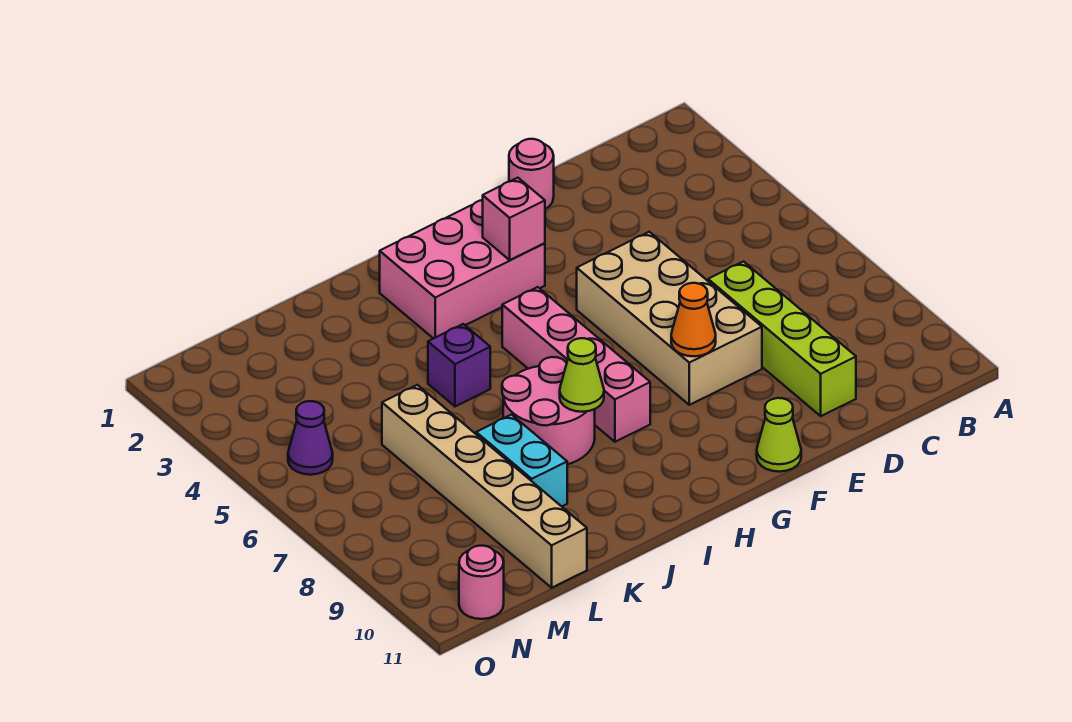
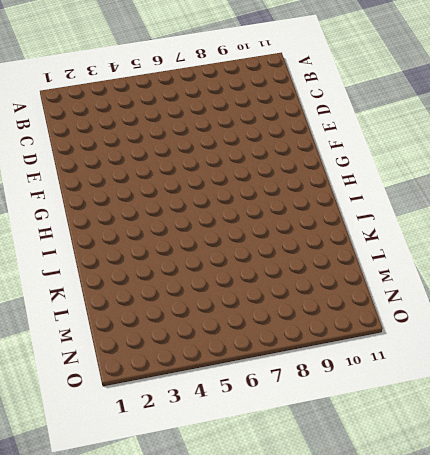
none -> lime 1x4 brick [708,262,856,416]
none -> pink 1x1 round brick [509,139,554,209]
none -> tan 2x4 brick [577,232,762,405]

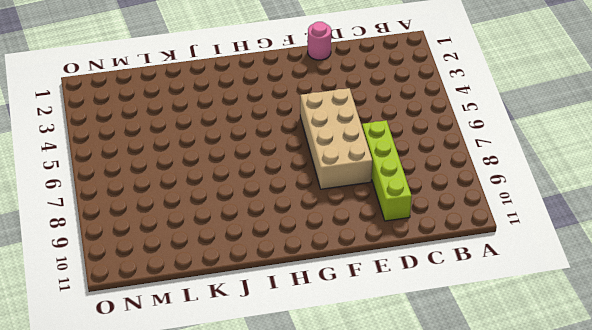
none -> lime 1x1 cone [757,398,801,472]
none -> pink 2x3 brick [380,200,545,339]
none -> pink 1x4 brick [502,287,650,442]

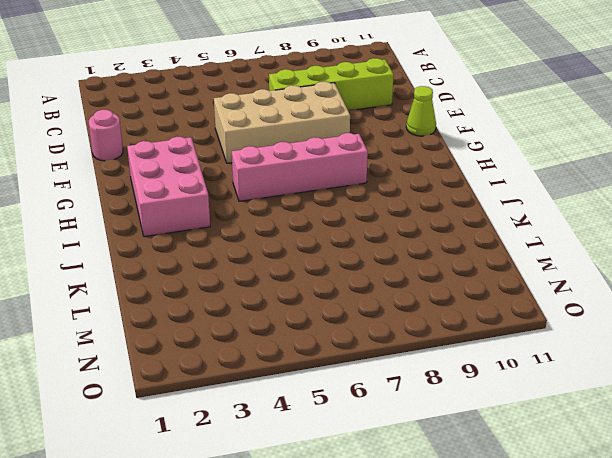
none -> pink 2x2 round brick [502,357,595,464]
none -> purple 1x1 brick [428,324,490,406]
none -> cyan 1x2 brick [476,415,567,506]

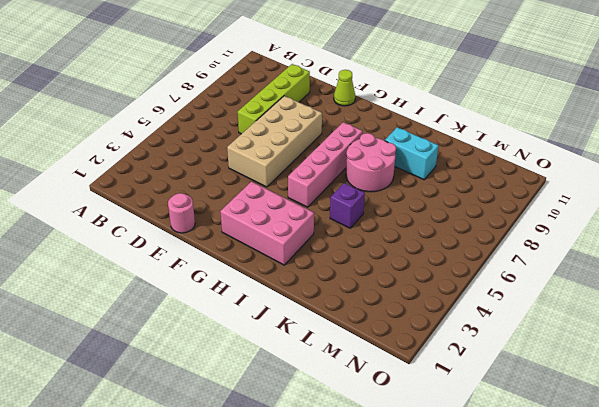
cyan 1x2 brick [385,127,438,180] -> cyan 1x2 brick turned to [476,415,567,506]
none -> tan 1x6 brick [382,385,587,588]
none -> purple 1x1 cone [288,401,333,475]
none -> pink 1x1 round brick [459,546,504,619]

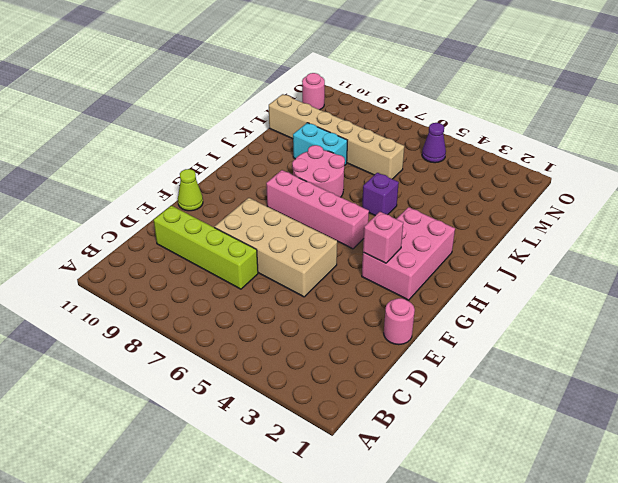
none -> orange 1x1 cone [671,283,716,356]
none -> lime 1x1 cone [560,338,604,412]

